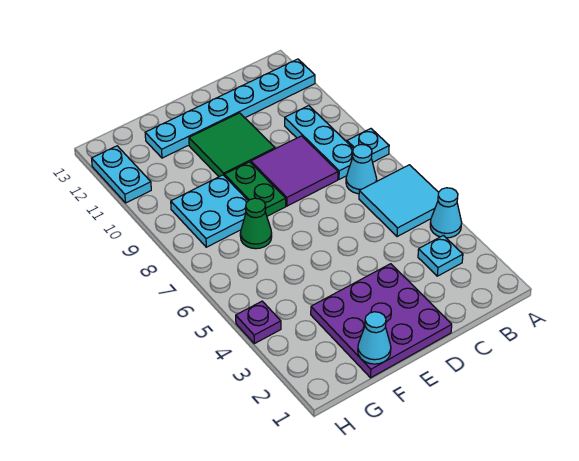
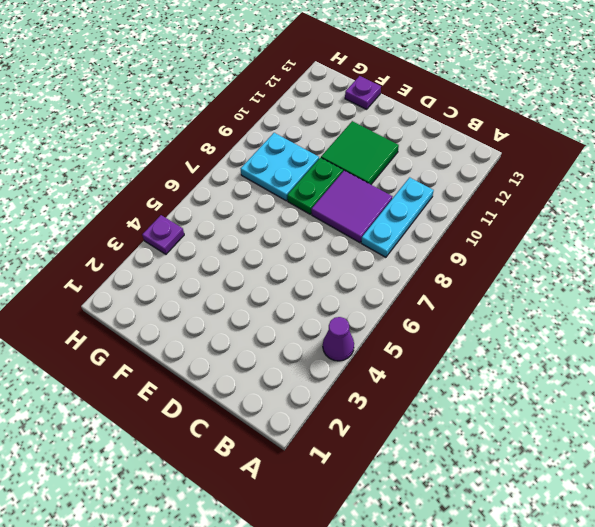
purple 1x1 cone [323,317,354,361] -> cyan 1x1 cone [430,188,462,238]
purple 1x1 plate [345,76,381,109] -> none
none -> cyan 2x2 tile [359,165,439,237]
none -> cyan 1x1 plate [347,129,389,162]
none -> cyan 1x6 plate [145,59,315,158]

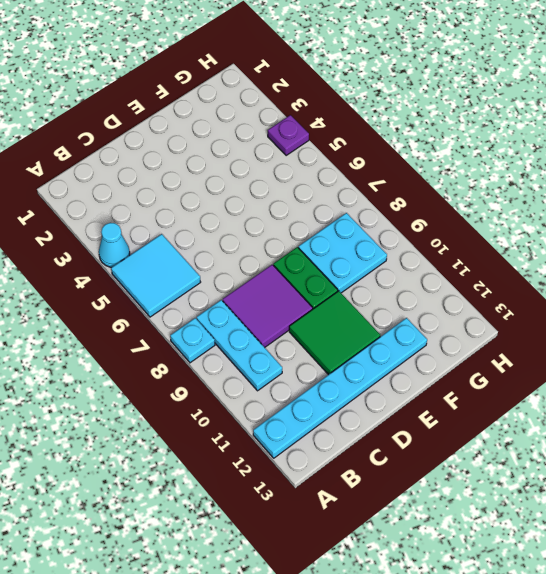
none -> cyan 1x1 plate [418,235,463,276]
none -> cyan 1x1 cone [346,145,377,194]
none -> purple 3x3 plate [311,264,452,378]

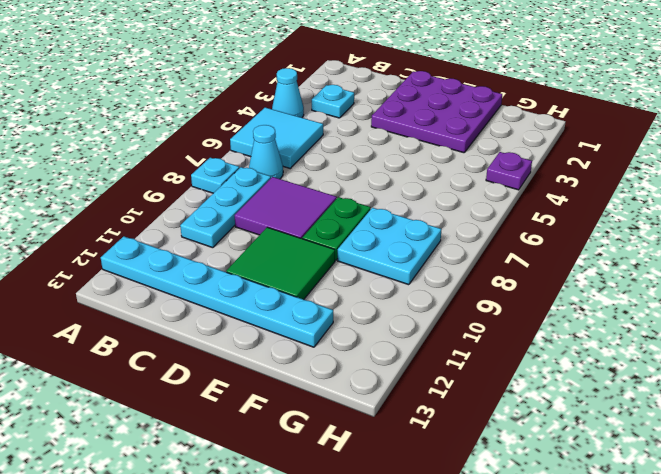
none -> green 1x1 cone [240,198,272,249]
none -> cyan 1x2 plate [92,146,151,203]
none -> cyan 1x1 cone [358,312,391,364]

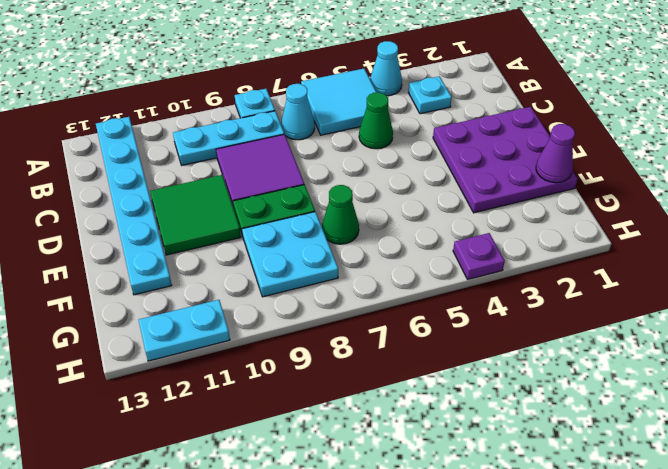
green 1x1 cone [359,92,393,149] -> none
purple 1x1 cone [536,124,575,183] -> cyan 1x1 cone [358,312,391,364]

